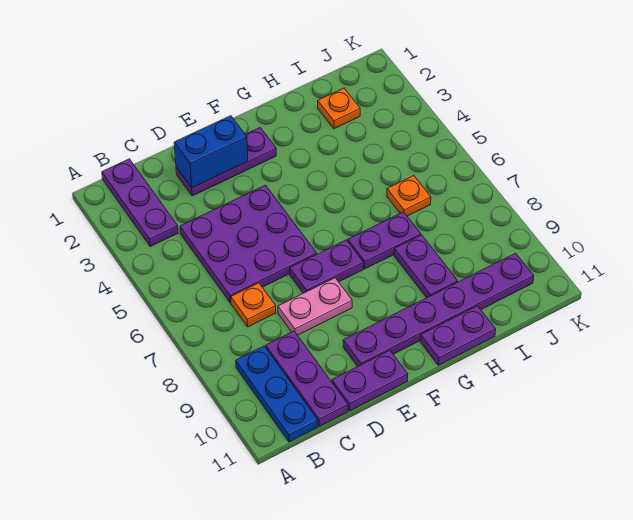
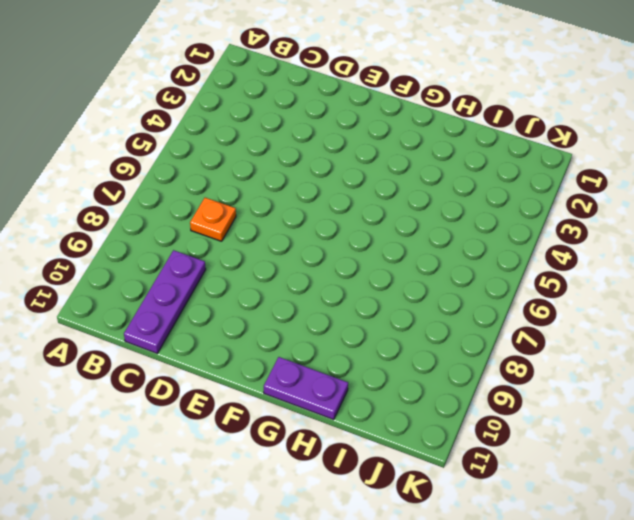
none -> purple 1x3 plate [102,159,178,246]
none -> blue 1x3 plate [236,346,318,442]
none -> purple 3x3 plate [180,185,317,303]

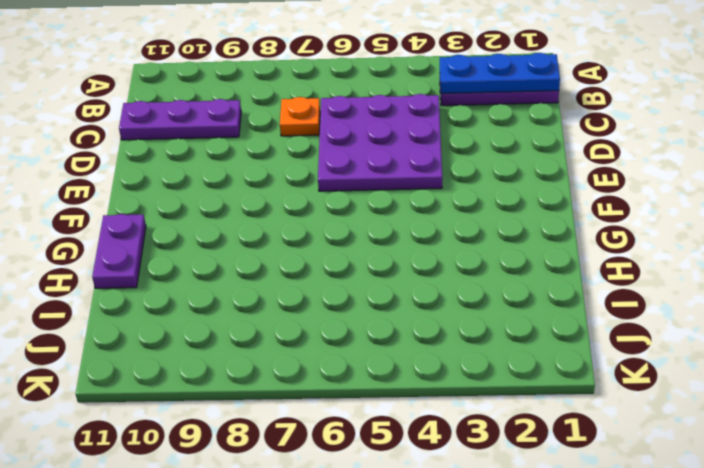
blue 1x3 plate [440,53,560,94] -> blue 1x3 plate moved to [236,346,318,442]
none -> purple 1x3 plate [176,128,276,196]
none -> pink 1x2 plate [278,278,352,335]
none -> purple 1x2 plate [332,350,408,411]

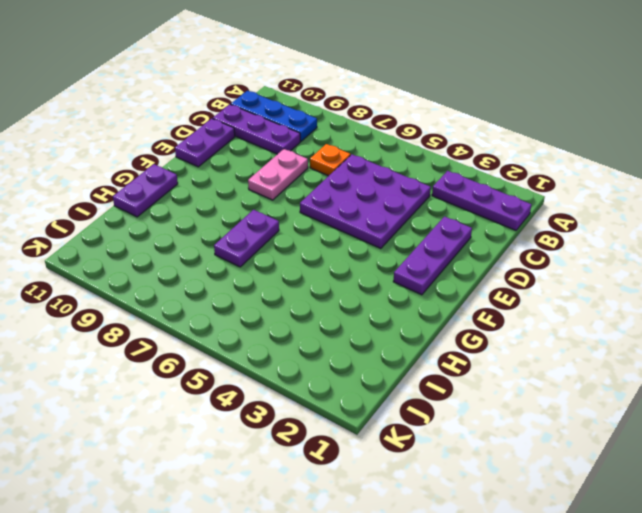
none -> purple 1x2 plate [290,240,363,293]
none -> purple 1x6 plate [343,253,534,366]
none -> purple 1x2 plate [394,235,458,298]

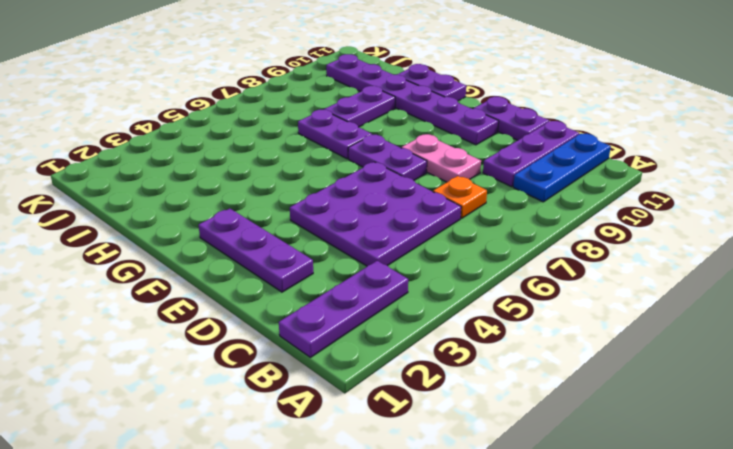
none -> orange 1x1 plate [318,88,360,129]
none -> orange 1x1 plate [387,176,431,216]
none -> blue 1x2 brick [174,116,248,188]

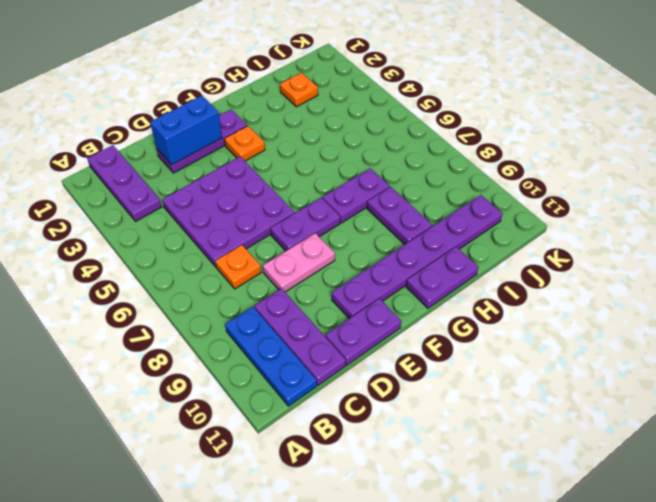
orange 1x1 plate [224,126,265,161] -> orange 1x1 plate moved to [387,176,431,216]

